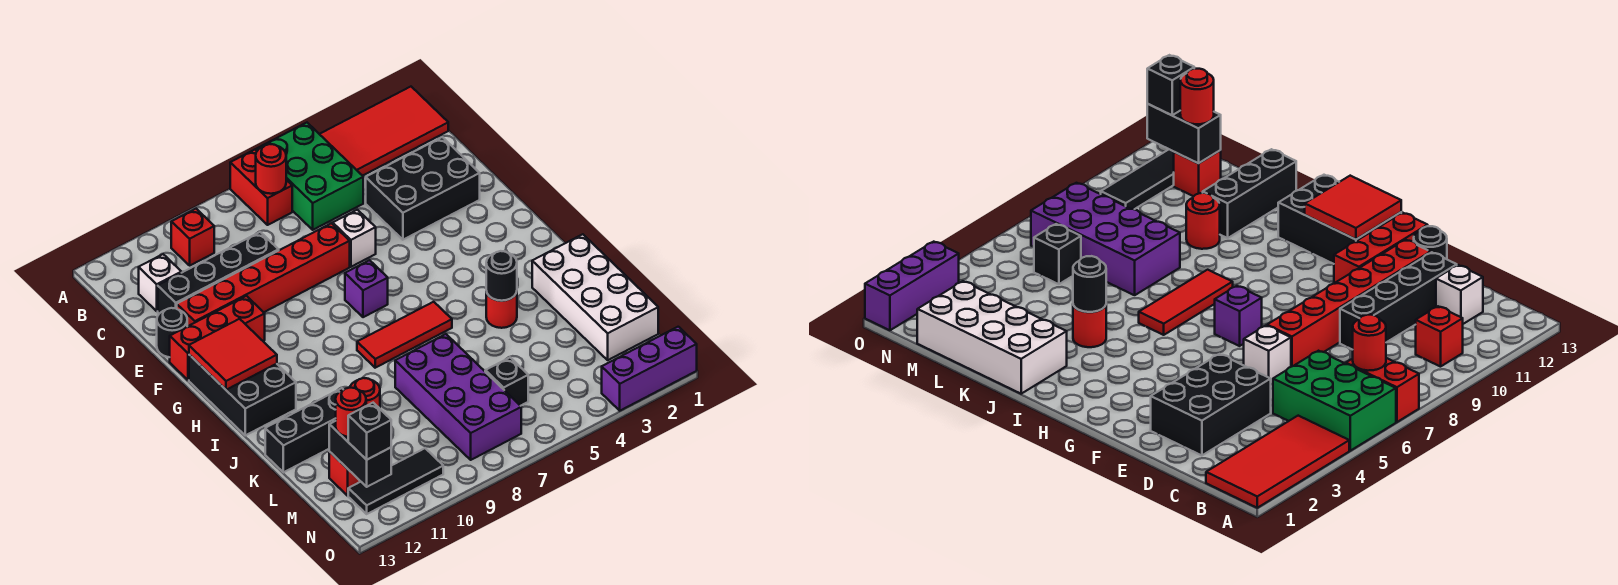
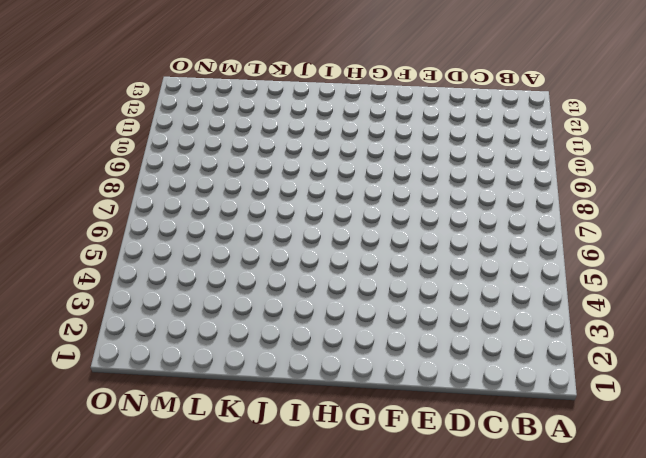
none -> red 2x4 tile [320,87,448,176]
none -> green 2x3 brick [256,123,363,230]
none -> red 1x2 brick [230,150,292,225]

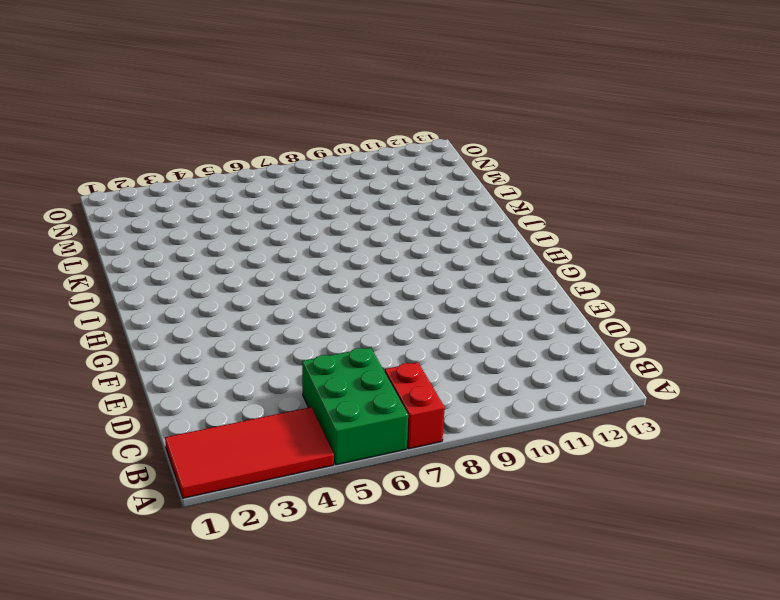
none -> red 1x1 brick [171,209,214,265]
none -> white 1x1 brick [139,254,181,311]
none -> black 2x3 brick [366,137,480,240]

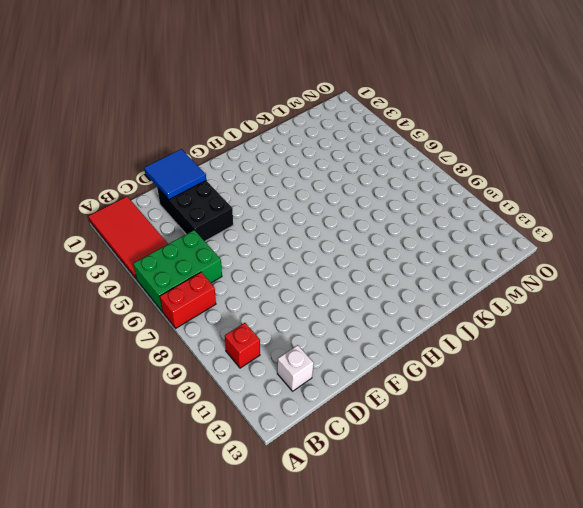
blue 2x2 tile [144,149,206,200] -> none
none -> black 1x4 brick [158,232,279,314]
none -> white 1x1 brick [333,210,376,267]
none -> red 1x6 brick [177,223,350,326]

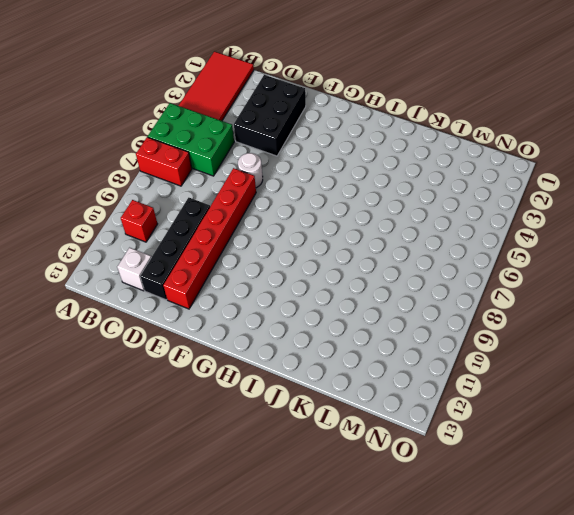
white 1x1 round brick [238,153,263,188] -> white 1x1 brick [333,210,376,267]
none -> black 1x1 round brick [157,308,187,357]
none -> red 1x3 brick [170,296,265,380]
none -> purple 1x1 brick [345,260,388,317]

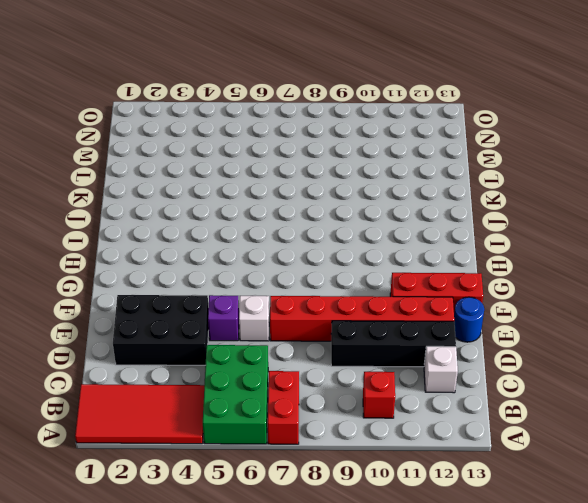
purple 1x1 brick [208,295,239,341] -> purple 1x1 brick moved to [345,260,388,317]
blue 1x1 round brick [454,297,484,342] -> black 1x1 round brick [157,308,187,357]
none -> black 2x3 brick [189,355,296,435]
none -> red 1x3 tile [357,302,452,368]
none -> white 2x4 brick [532,234,658,360]

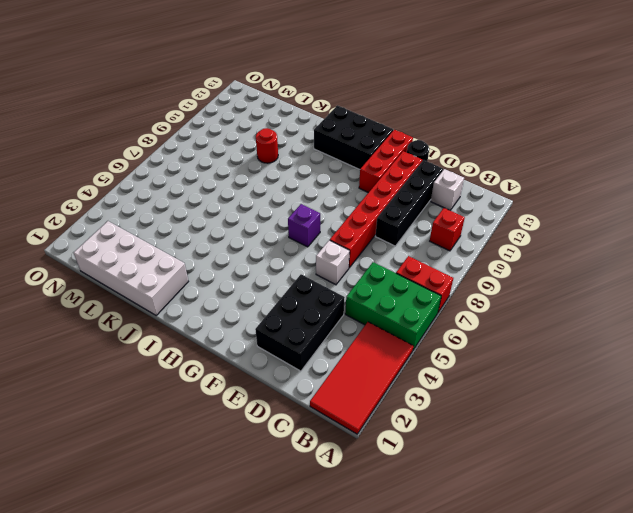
none -> red 1x3 tile [357,302,452,368]
none -> red 1x1 round brick [486,291,517,328]
none -> purple 2x4 brick [395,334,521,460]

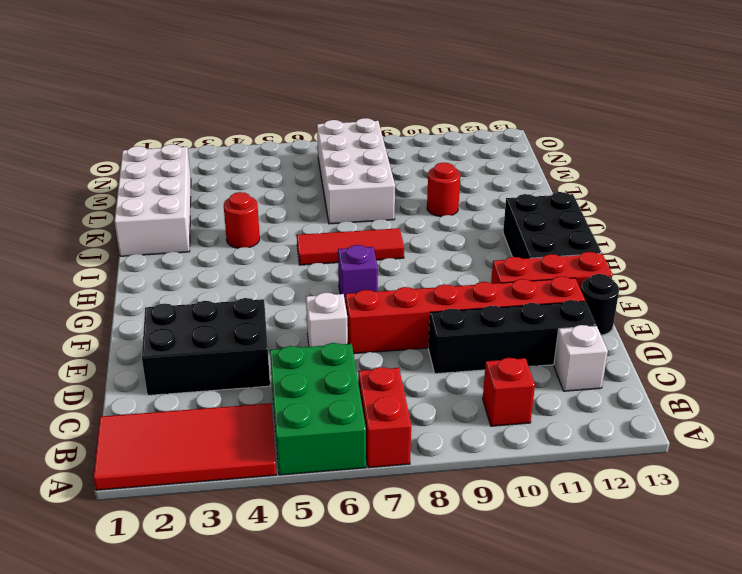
white 2x4 brick [317,118,395,224] -> purple 2x4 brick [395,334,521,460]
none -> black 1x3 brick [265,388,343,472]
none -> black 1x1 brick [485,358,528,406]
none -> red 1x1 brick [329,451,361,496]

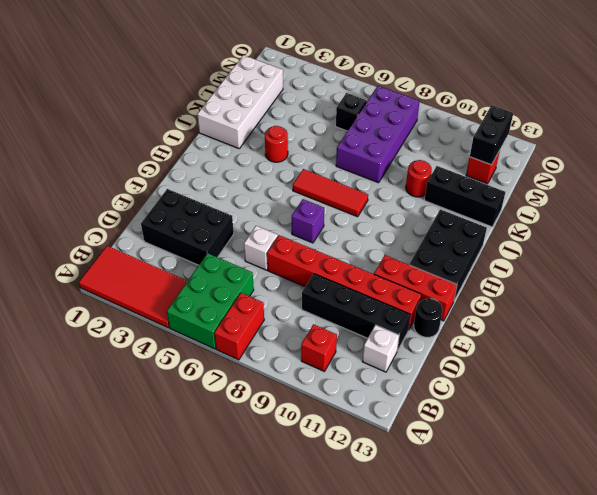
none -> black 1x3 tile [348,448,443,514]
none -> purple 1x3 brick [602,327,697,411]
none -> red 1x1 round brick [256,144,286,194]

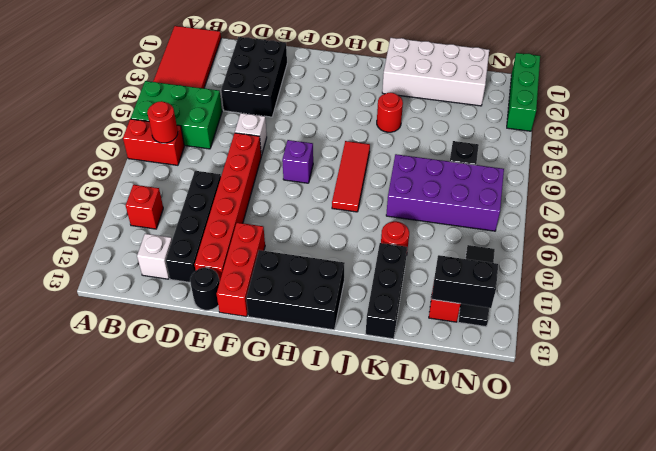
green 1x3 brick [507,53,540,131] -> purple 1x3 brick [602,327,697,411]
none -> red 2x2 tile [189,319,277,390]
none -> black 1x1 round brick [486,251,517,301]
none -> red 1x1 round brick [336,387,366,437]

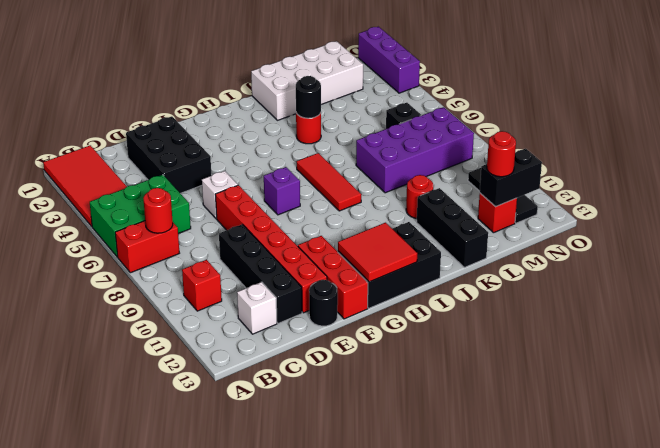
none -> black 1x1 brick [348,403,391,460]

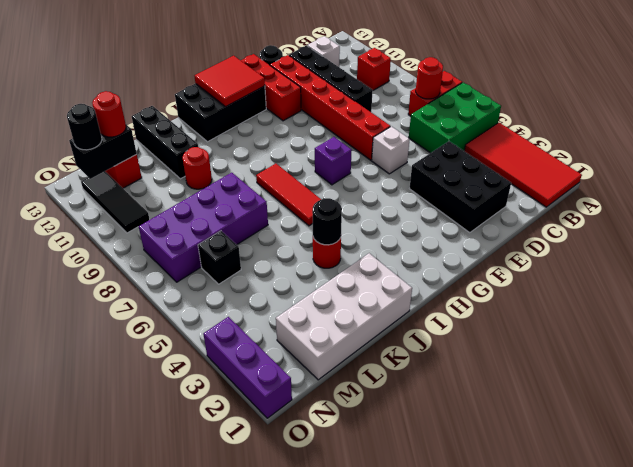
black 1x1 round brick [67,104,102,150] -> black 1x1 brick [348,403,391,460]

